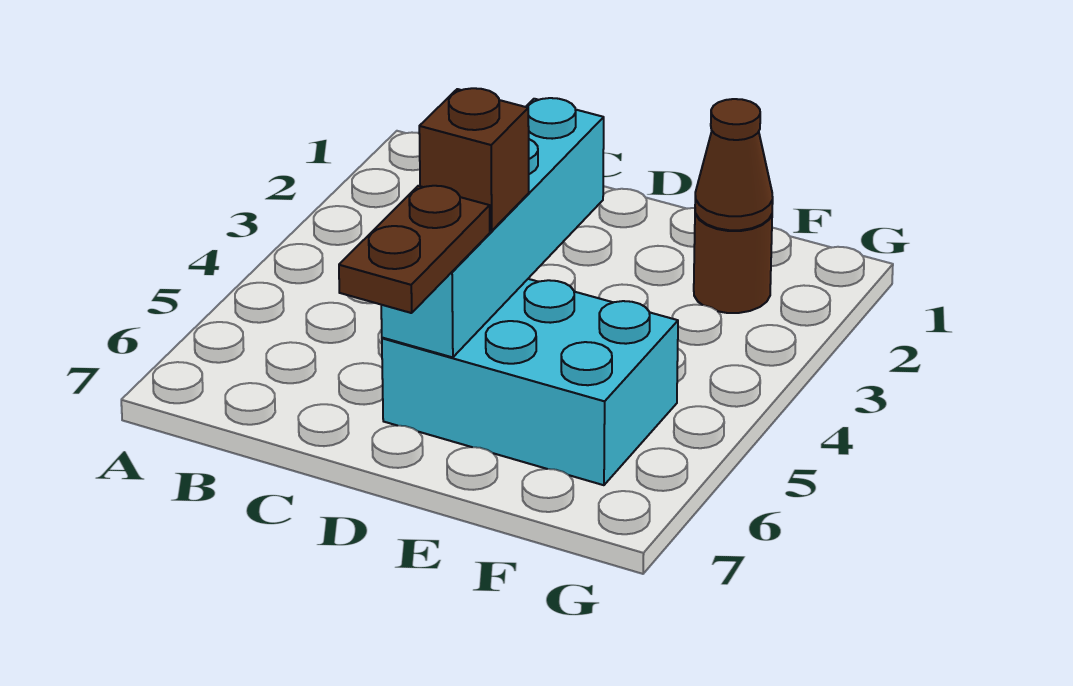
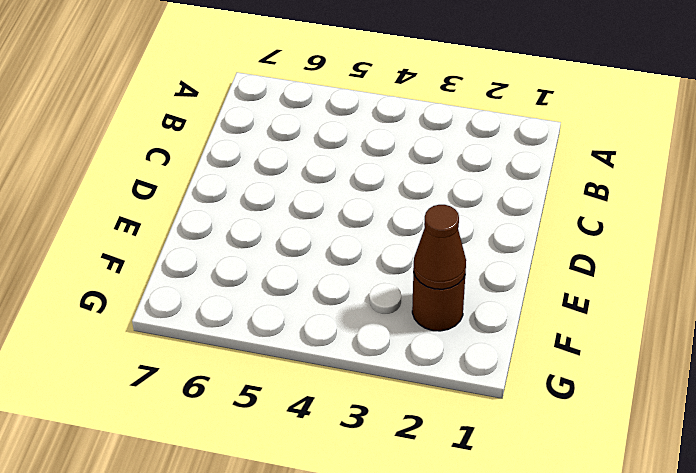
none -> cyan 2x3 brick [382,279,678,485]
none -> cyan 1x4 brick [381,98,604,357]

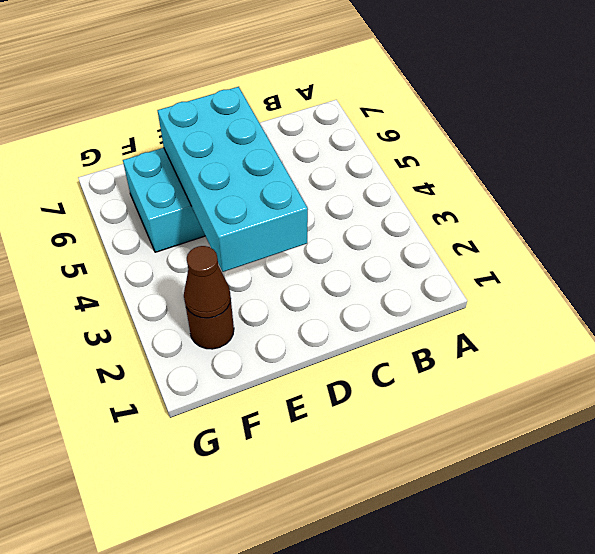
cyan 2x4 brick [157,87,308,272] -> cyan 1x4 brick [381,98,604,357]
none -> brown 1x1 brick [419,88,529,231]
none -> brown 1x2 plate [339,186,490,313]

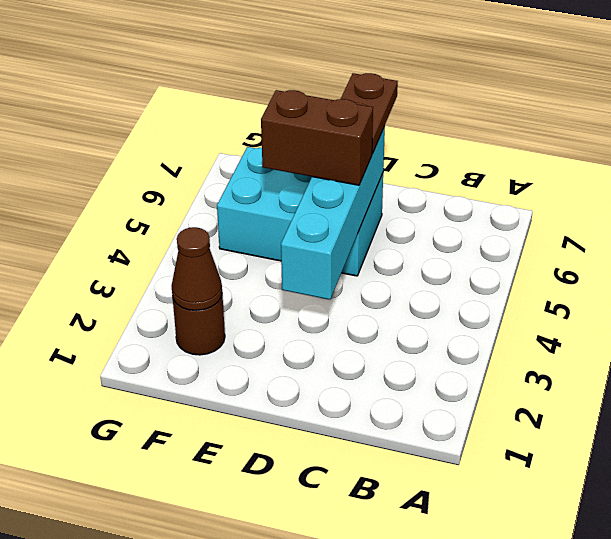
brown 1x2 brick [261,90,373,185] -> brown 1x1 brick [419,88,529,231]

